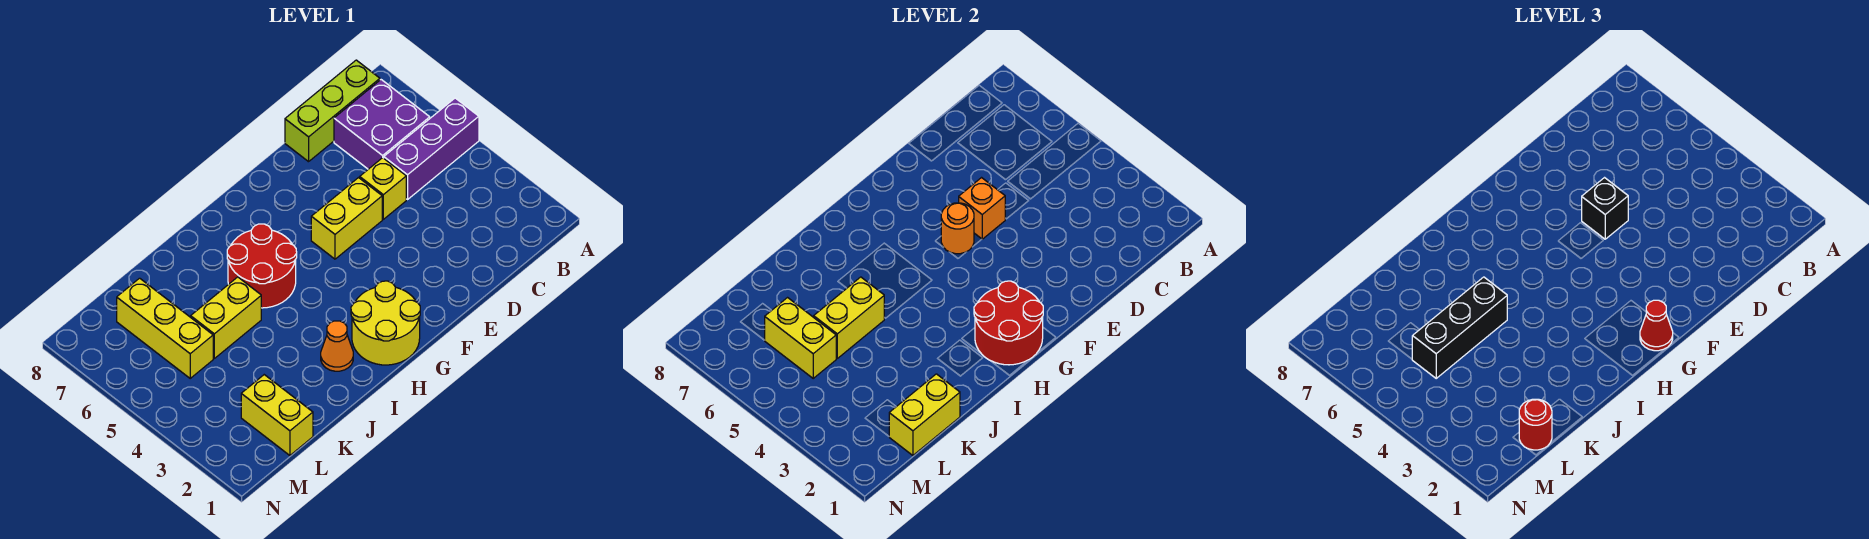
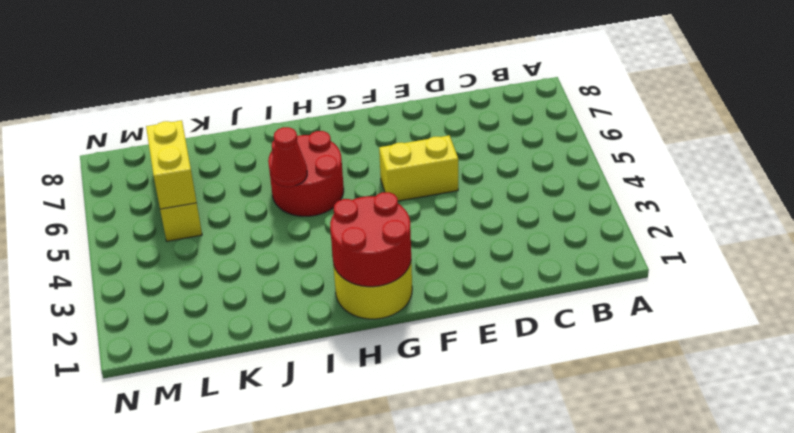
red 1x1 cone [271,127,307,187] -> red 1x1 cone moved to [1640,300,1673,351]
none -> purple 1x3 brick [384,98,479,199]
none -> purple 2x2 brick [334,80,430,169]
none -> lime 1x3 brick [285,60,380,162]

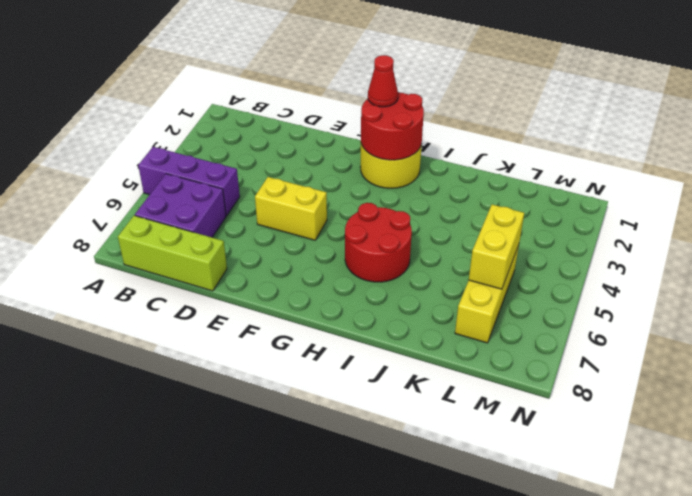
none -> yellow 1x1 brick [360,158,406,219]
none -> orange 1x1 cone [321,321,353,371]
none -> yellow 1x2 brick [191,277,261,358]

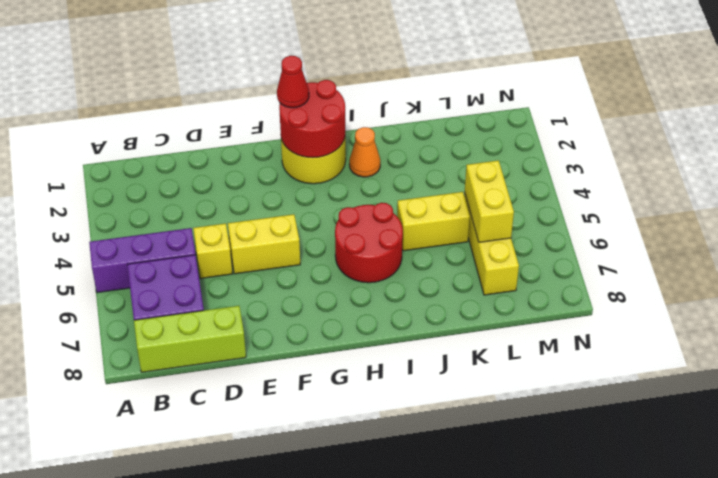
none -> yellow 1x2 brick [241,375,313,455]
none -> orange 1x1 brick [959,178,1005,239]
none -> orange 1x1 round brick [941,203,974,254]

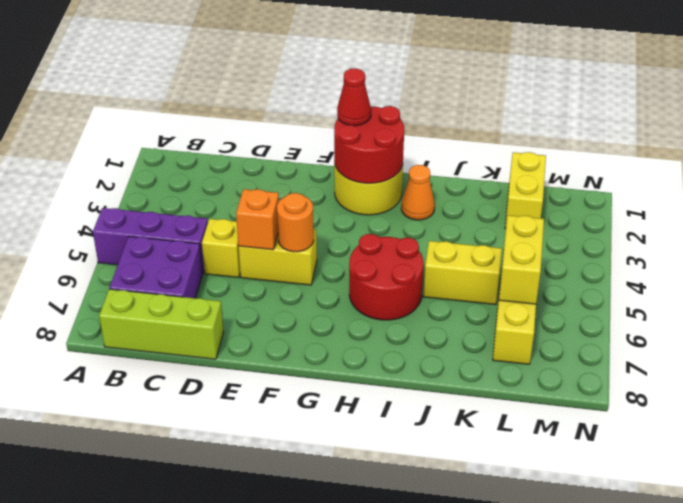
none -> yellow 1x2 brick [814,277,884,358]
none -> yellow 1x2 brick [889,374,960,455]
none -> black 1x1 brick [1582,178,1628,239]

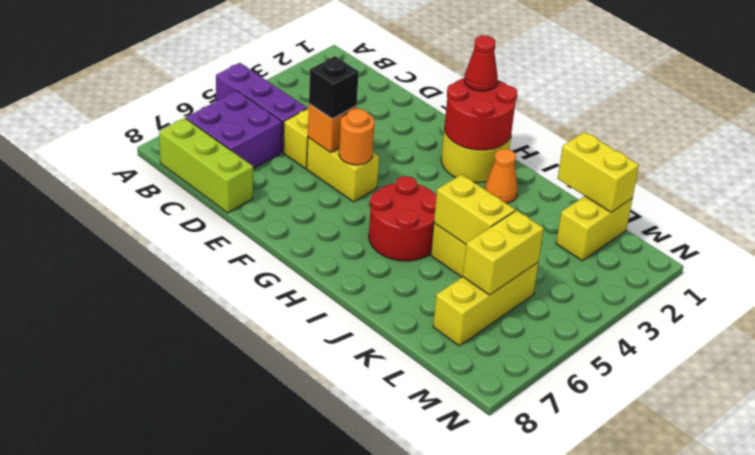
none -> black 1x3 brick [1412,277,1507,378]
none -> red 1x1 round brick [1519,399,1552,450]

